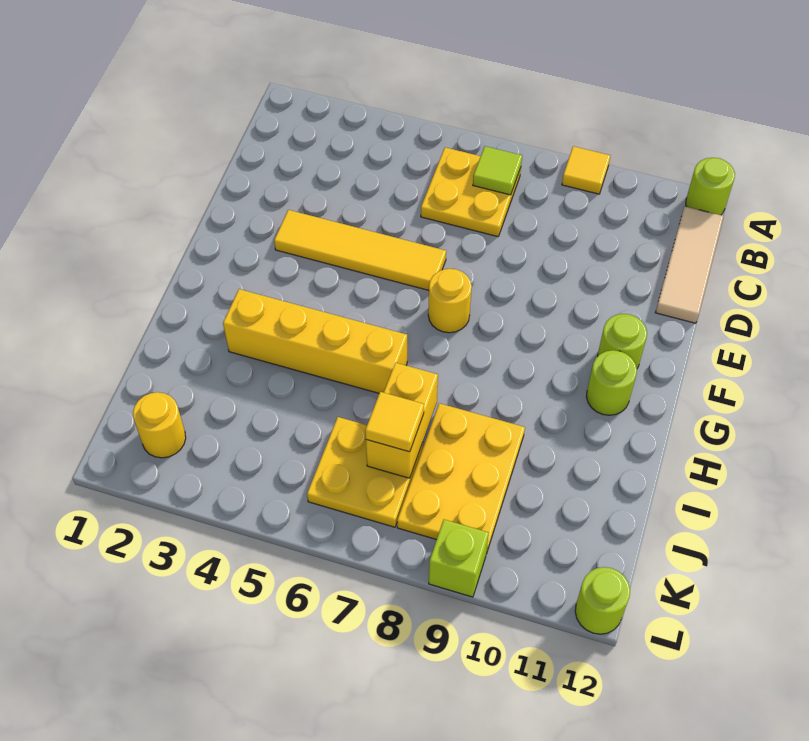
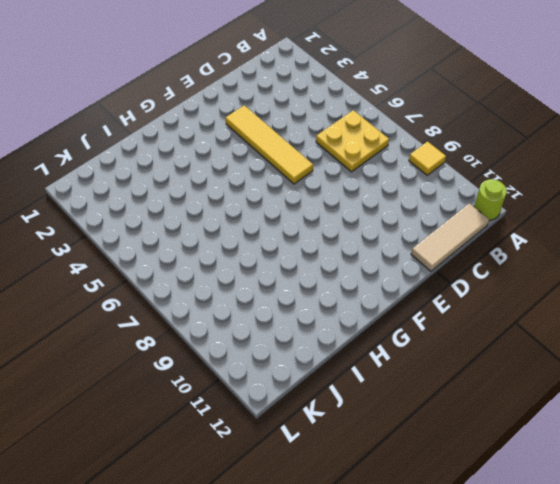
none -> yellow 1x1 round brick [428,269,472,333]
none -> lime 1x1 round brick [597,314,647,368]
none -> lime 1x1 round brick [586,350,637,415]

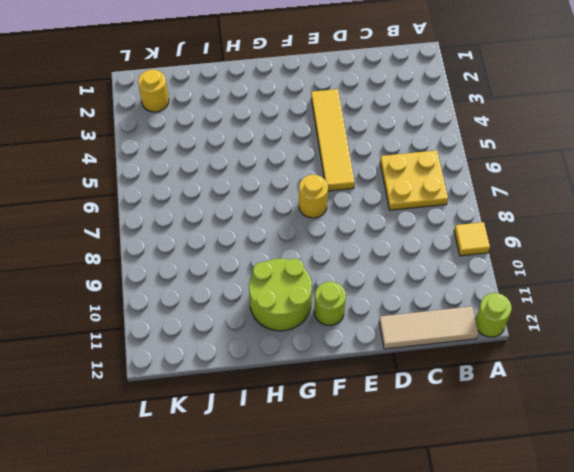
lime 2x2 round brick [249,258,312,331] -> lime 1x1 round brick [586,350,637,415]
none -> yellow 1x4 brick [223,289,407,393]
none -> yellow 2x3 plate [397,403,525,554]
none -> yellow 2x2 plate [307,417,423,527]

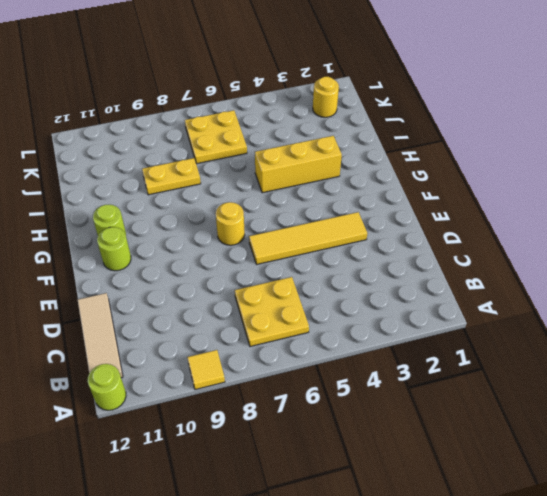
yellow 1x3 brick [255,136,342,193] -> yellow 1x4 brick [223,289,407,393]
yellow 1x2 plate [142,158,201,195] -> yellow 2x3 plate [397,403,525,554]
none -> lime 1x1 brick [429,520,489,597]
none -> lime 1x1 round brick [575,567,630,634]
none -> lime 1x1 tile [473,146,522,195]

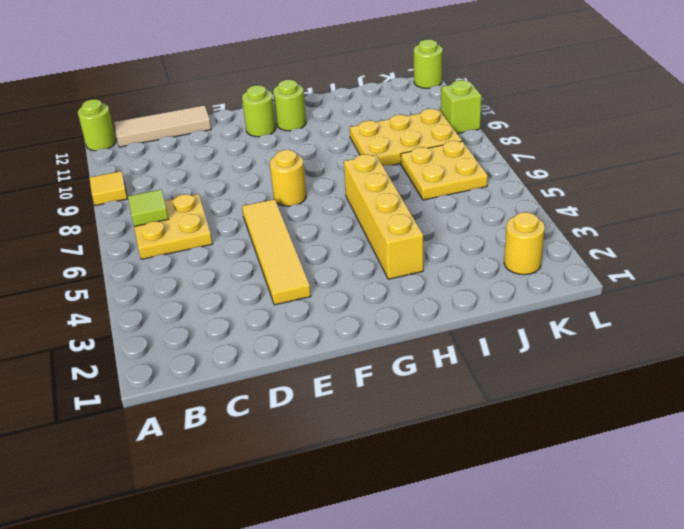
none -> yellow 1x2 brick [366,363,438,478]
none -> yellow 1x1 tile [365,392,424,452]

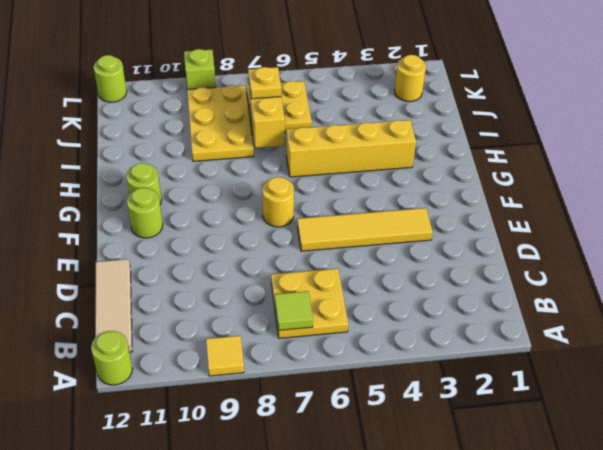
yellow 1x1 plate [248,67,281,99] -> yellow 1x1 tile [365,392,424,452]

